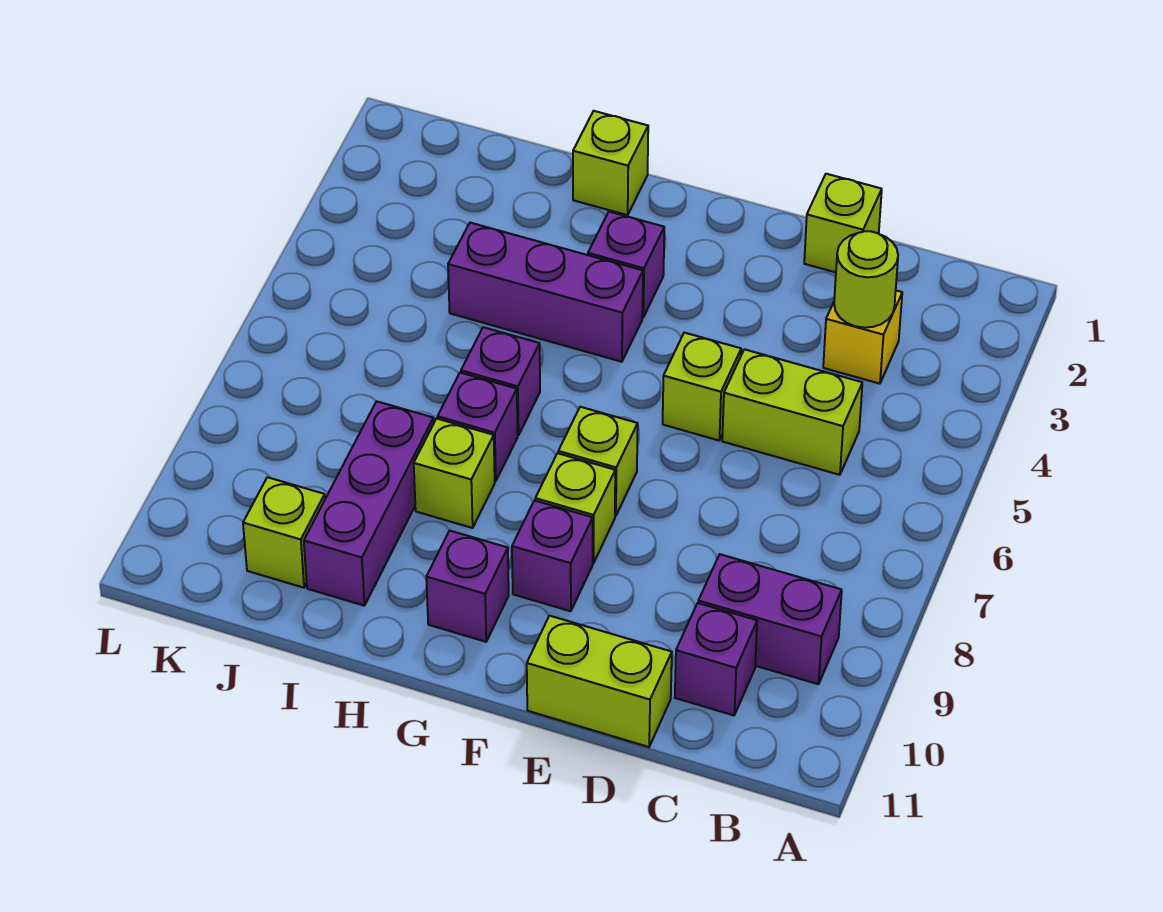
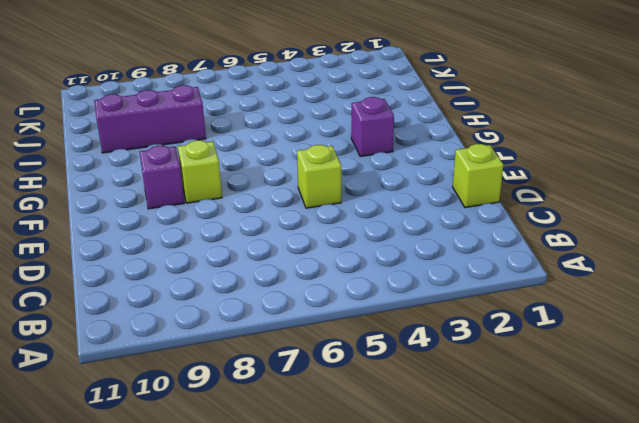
none -> purple 1x2 brick [698,554,842,684]
none -> yellow 1x1 brick [823,291,902,384]
none -> lime 1x2 brick [722,349,862,475]

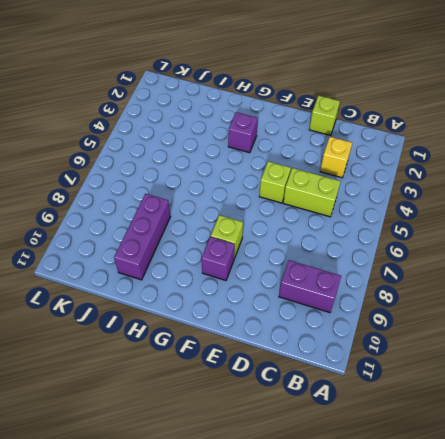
none -> purple 1x1 brick [675,603,757,715]
none -> lime 1x2 brick [527,616,672,747]
none -> lime 1x1 brick [558,407,638,516]

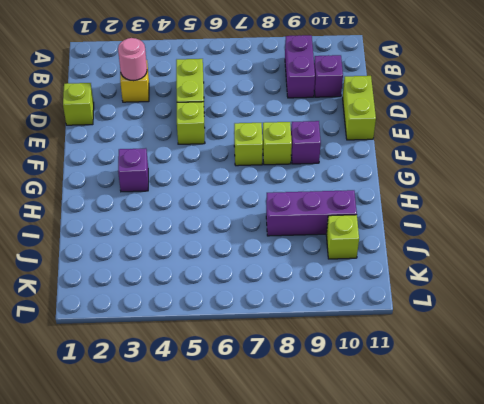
pink 1x1 round brick [118,38,147,81] -> lime 1x1 round brick [834,231,898,328]
none -> purple 1x3 brick [448,223,643,362]
none -> purple 1x1 brick [426,531,509,642]
none -> lime 1x1 brick [573,111,648,215]

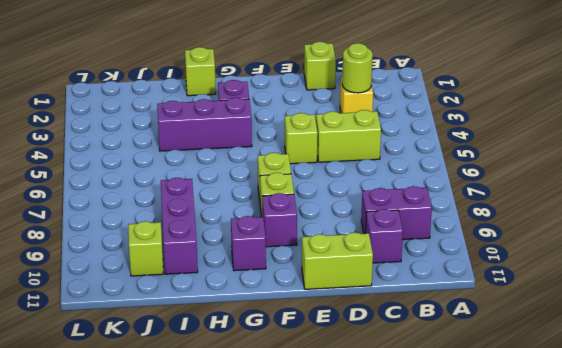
none -> purple 1x1 brick [461,327,540,435]
none -> purple 1x1 brick [438,373,518,481]
none -> lime 1x1 brick [414,419,495,528]

